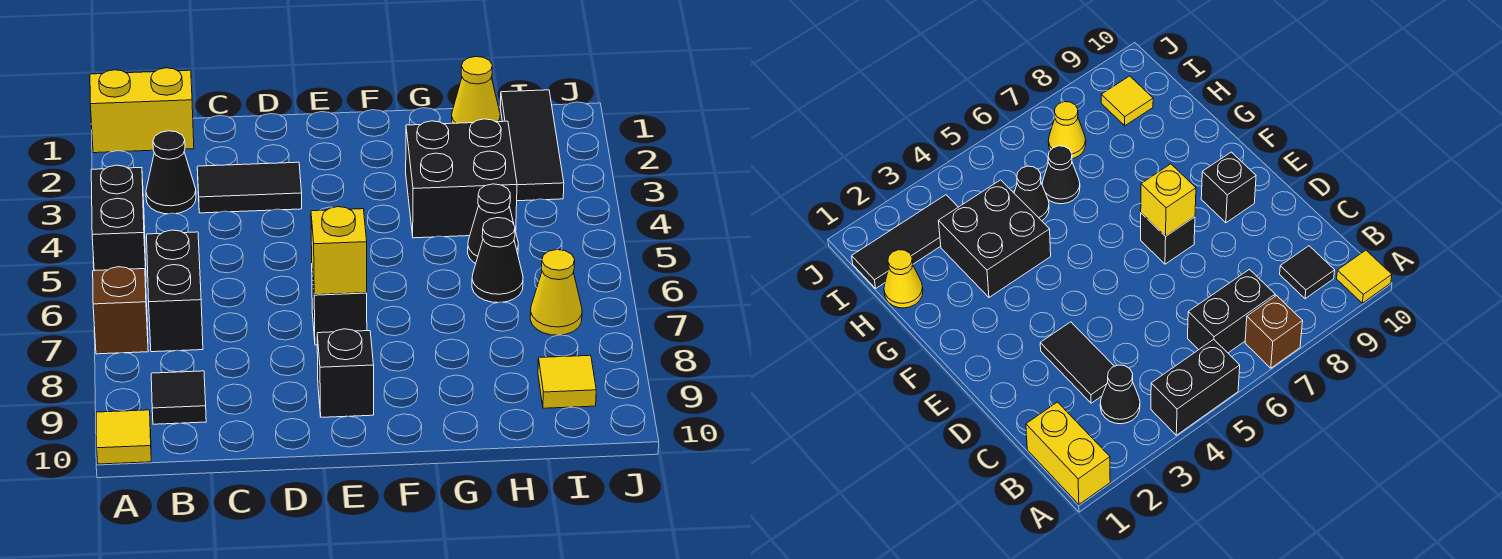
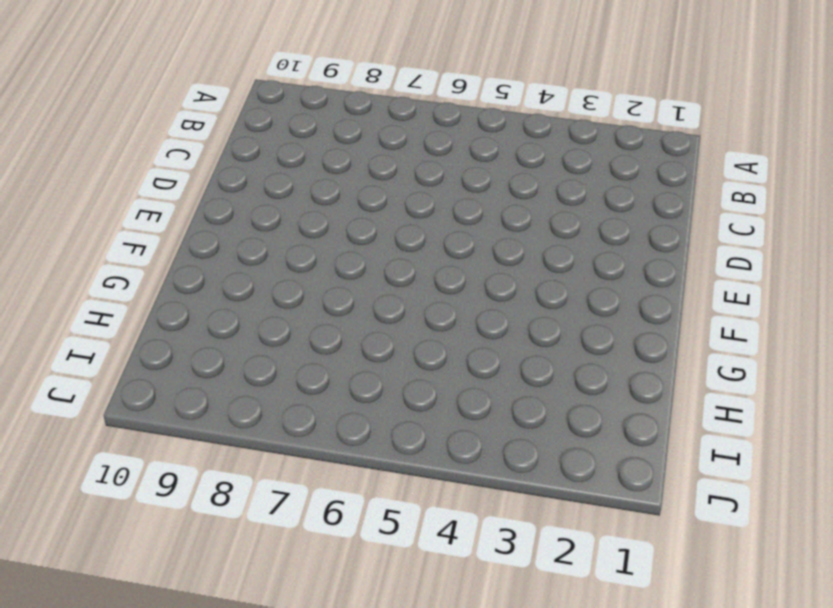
none -> yellow 1x2 brick [90,68,194,153]
none -> black 1x2 brick [91,165,146,281]
none -> brown 1x1 brick [93,267,148,354]

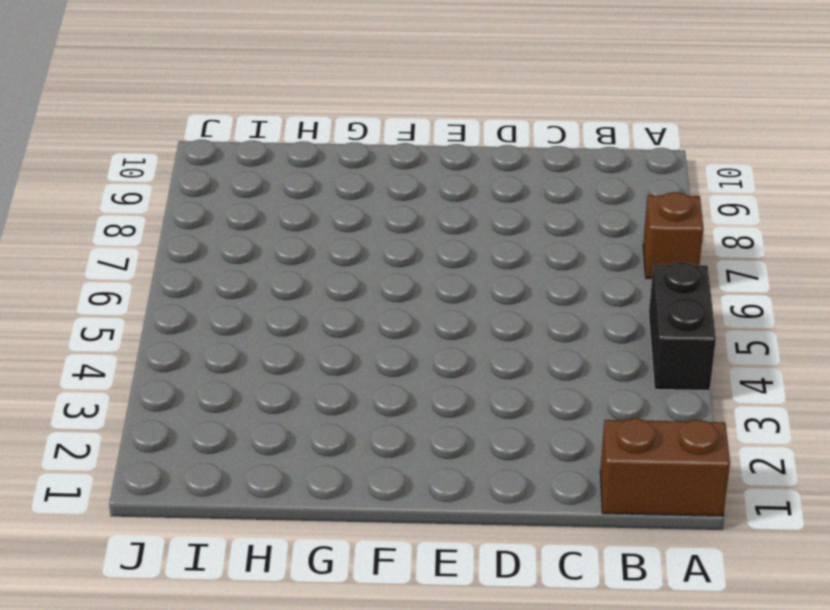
brown 1x2 brick [600,419,730,516] -> yellow 1x2 brick [90,68,194,153]
none -> yellow 1x1 tile [96,410,151,464]
none -> black 1x1 cone [146,131,196,214]
none -> black 1x2 brick [147,230,203,352]

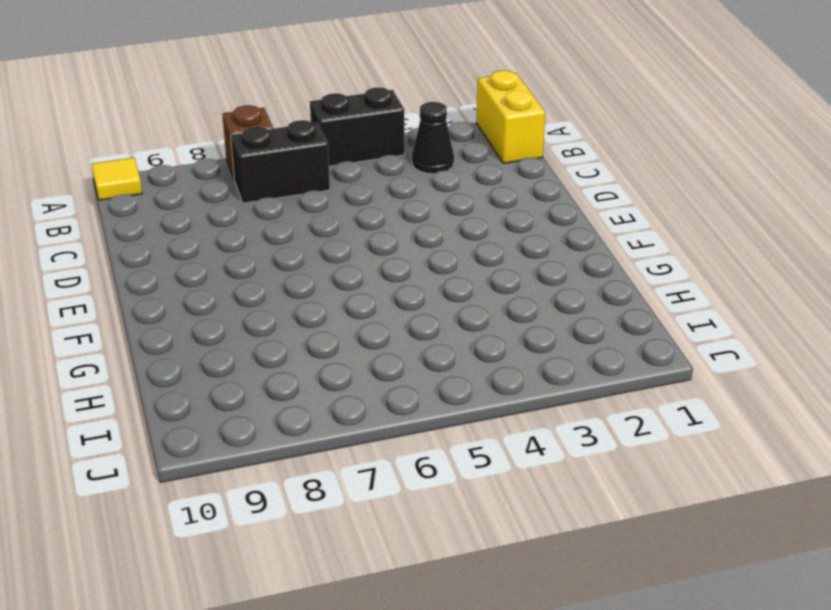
none -> black 1x1 tile [151,371,206,424]
none -> black 1x2 tile [197,162,302,213]
none -> black 1x1 brick [312,272,367,345]

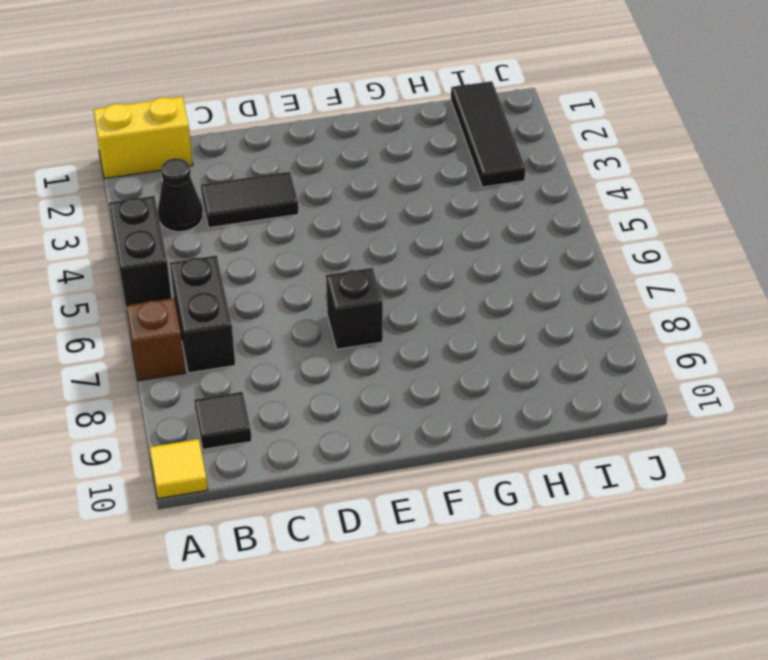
none -> black 1x1 brick [317,329,374,417]
none -> black 2x2 brick [406,119,517,238]
none -> yellow 1x1 cone [452,57,500,123]

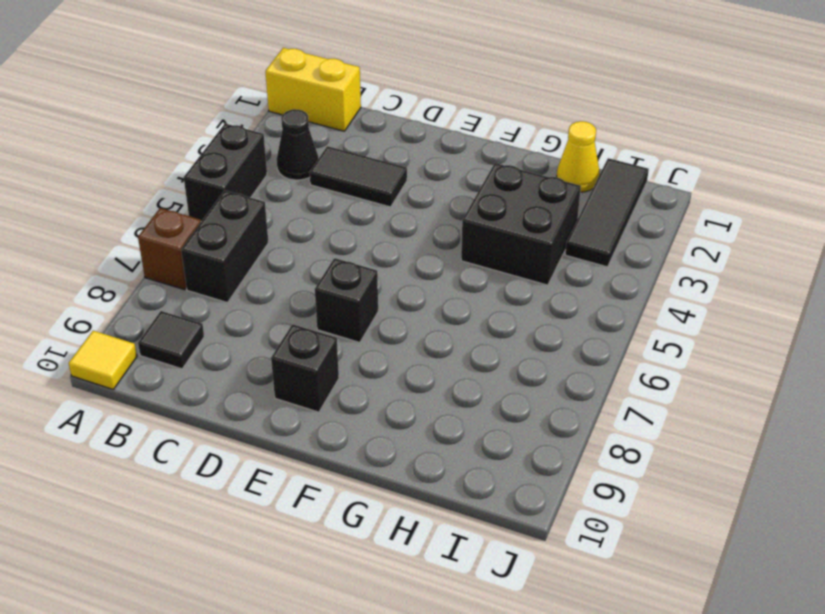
none -> black 1x1 cone [468,184,518,264]
none -> black 1x1 cone [472,218,523,303]
none -> yellow 1x1 cone [530,250,582,335]

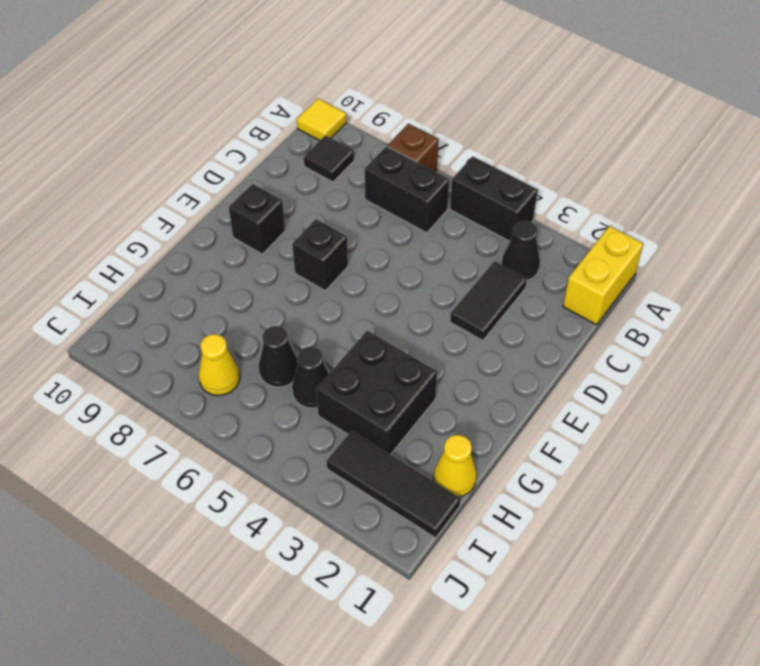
none -> yellow 1x1 tile [538,355,596,408]
none -> yellow 1x1 brick [311,207,367,295]

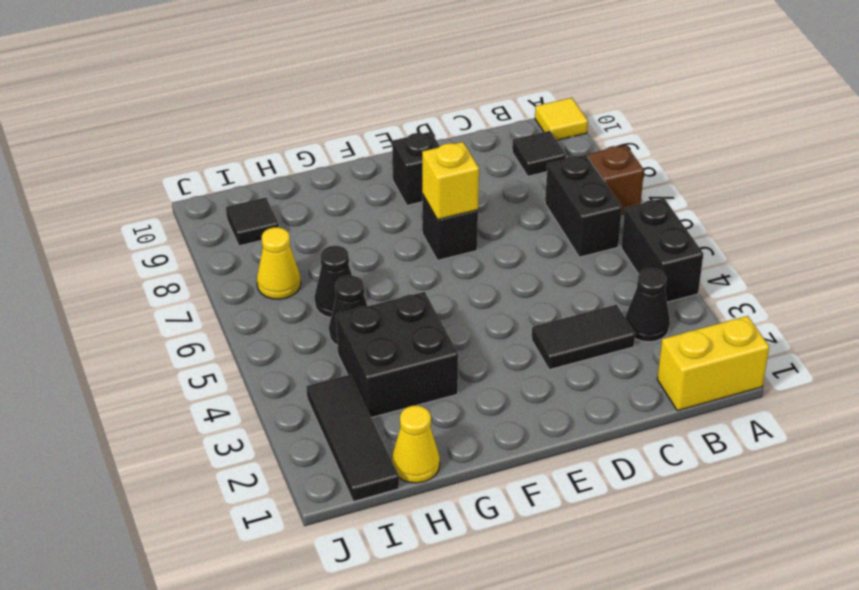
black 1x1 tile [226,198,279,246] -> yellow 1x1 tile [538,355,596,408]

